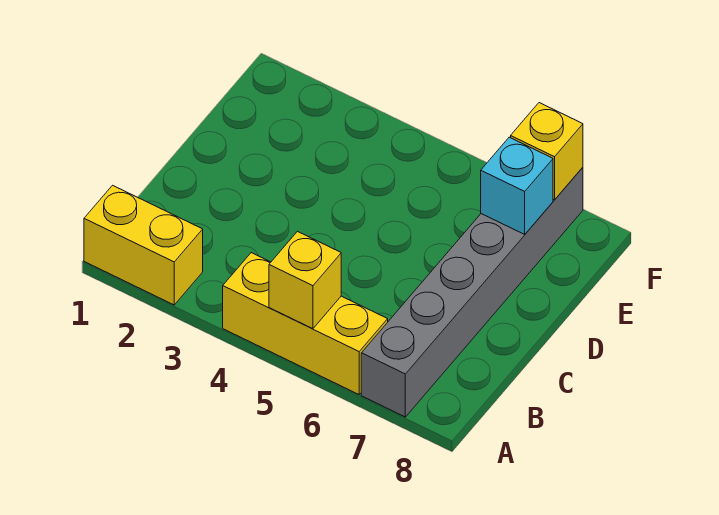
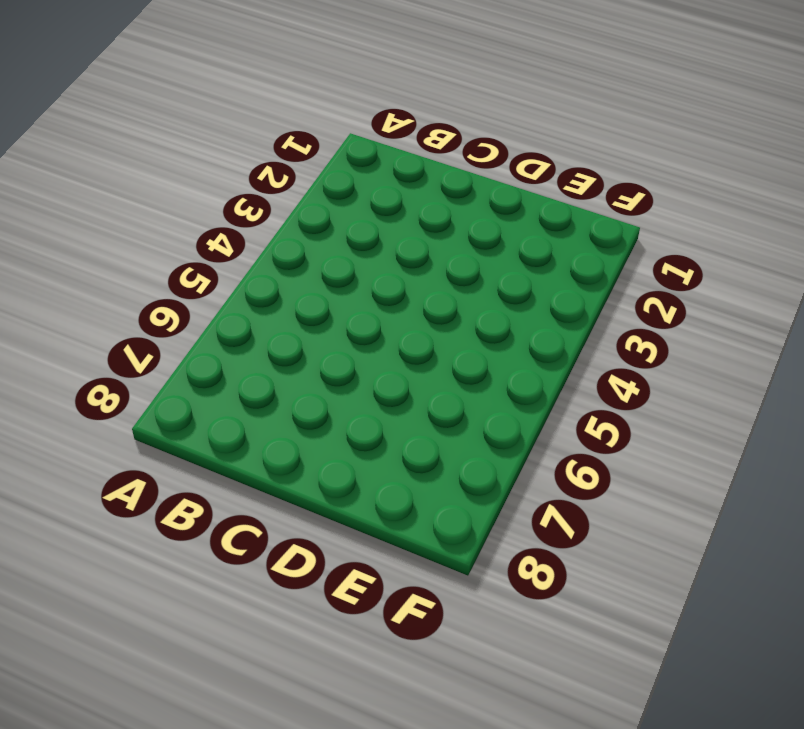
none -> yellow 1x2 brick [84,185,203,305]
none -> yellow 1x3 brick [223,253,388,394]

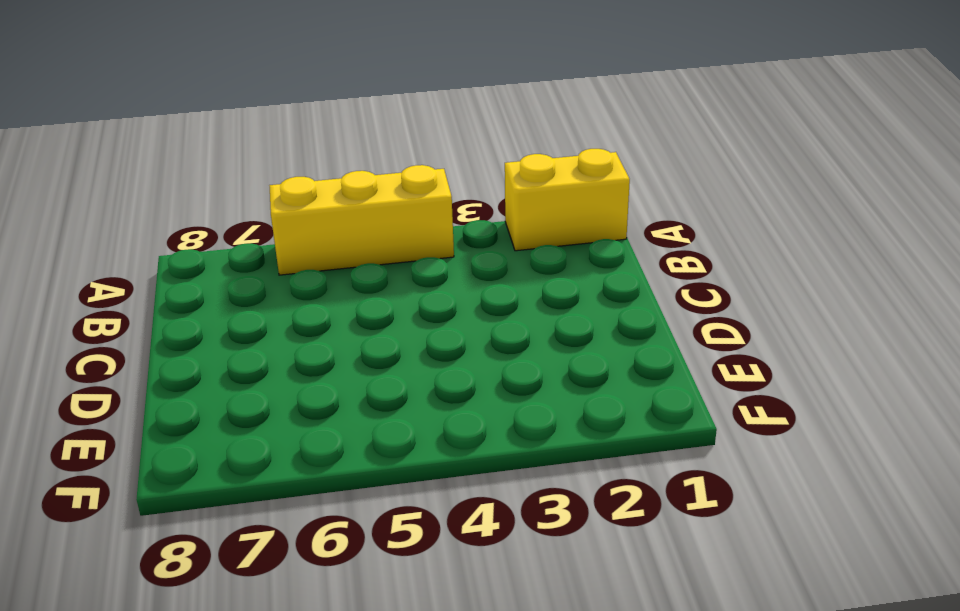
none -> grey 1x6 brick [361,167,583,417]
none -> yellow 1x1 brick [269,232,341,329]

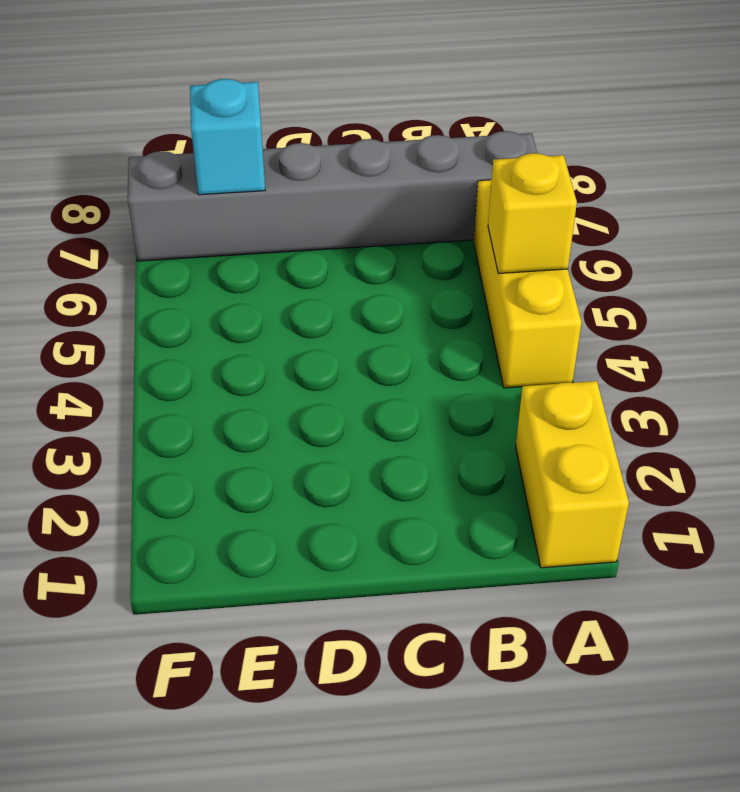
none -> yellow 1x1 brick [511,103,583,200]

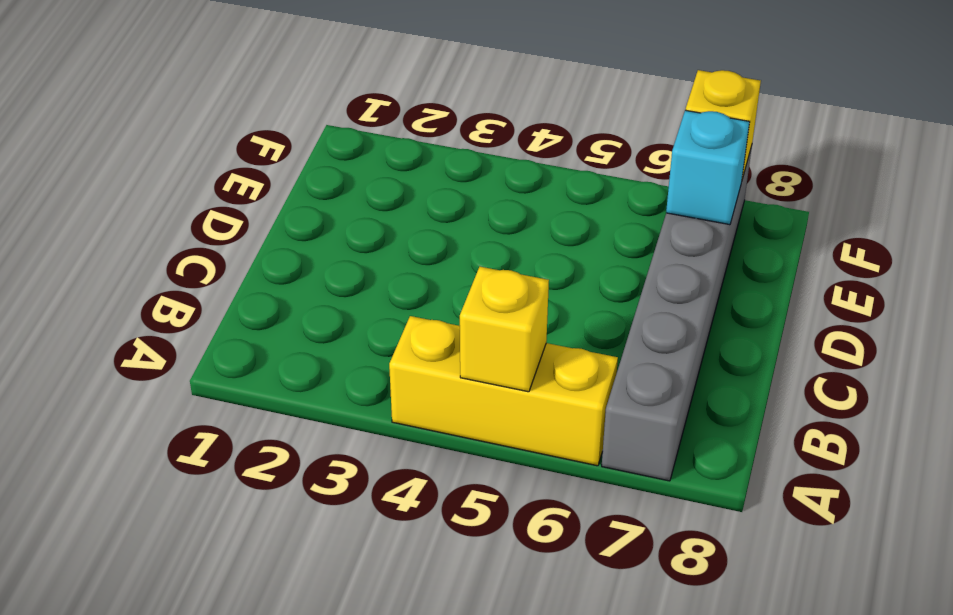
none -> yellow 1x2 brick [84,185,203,305]

